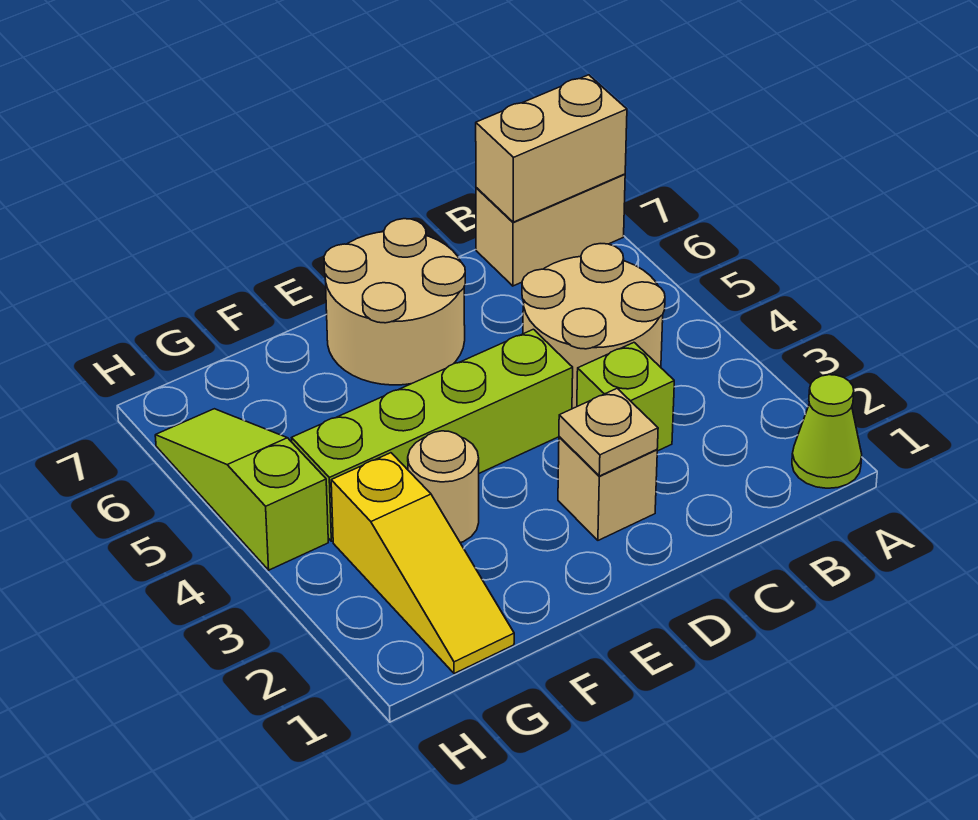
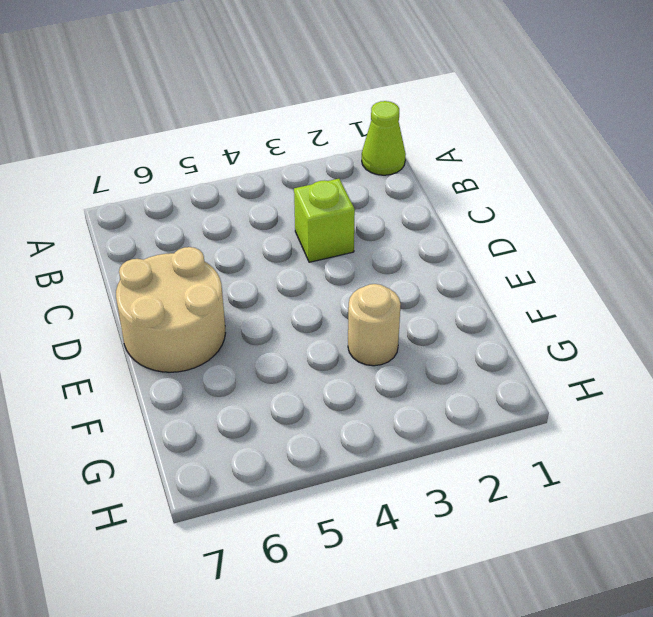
none -> tan 1x2 brick [476,174,625,286]
none -> tan 2x2 round brick [522,244,665,409]
none -> tan 1x1 brick [558,437,657,540]

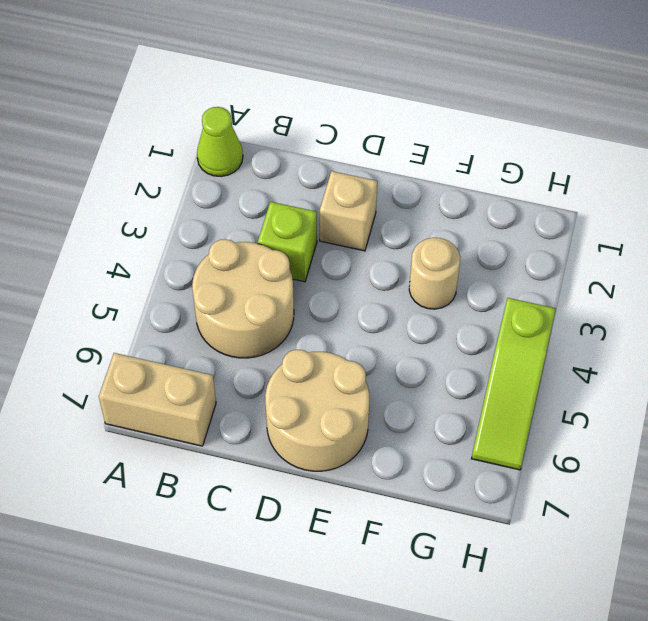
none -> lime 1x4 brick [292,329,573,541]
none -> yellow 1x3 slope [331,453,514,674]
none -> tan 1x2 brick [476,75,627,222]

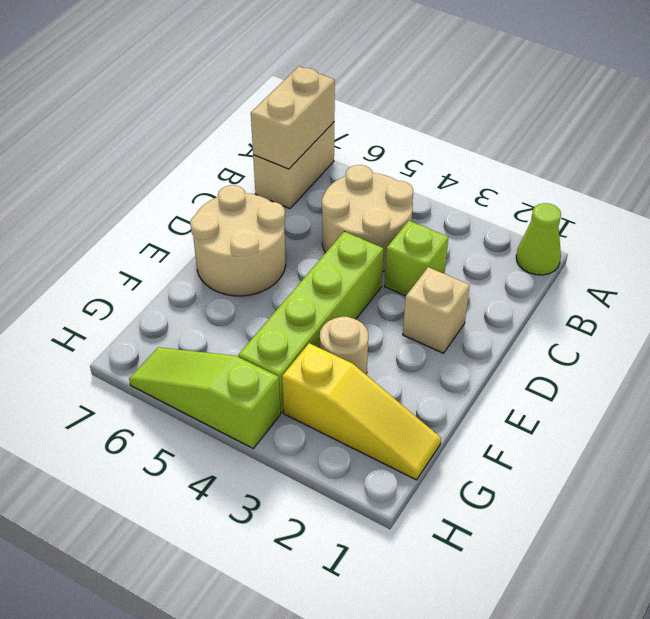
none -> tan 1x1 plate [559,389,658,476]

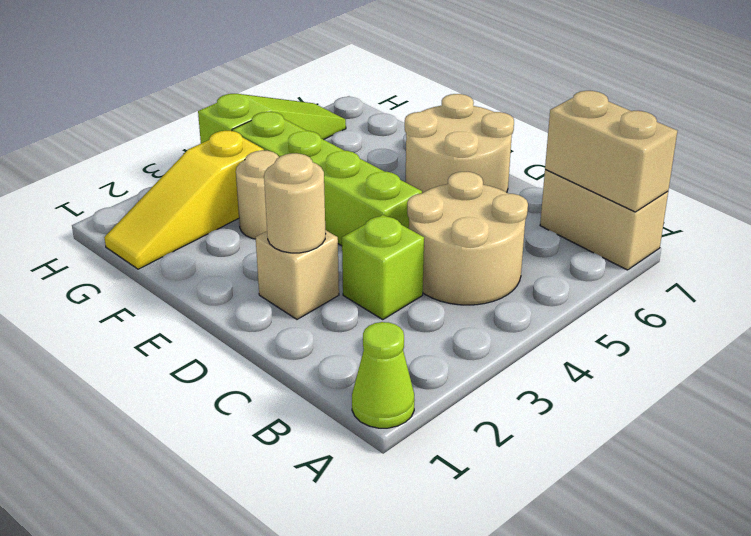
tan 1x1 round brick [264,153,326,253] -> tan 1x1 plate [559,389,658,476]

